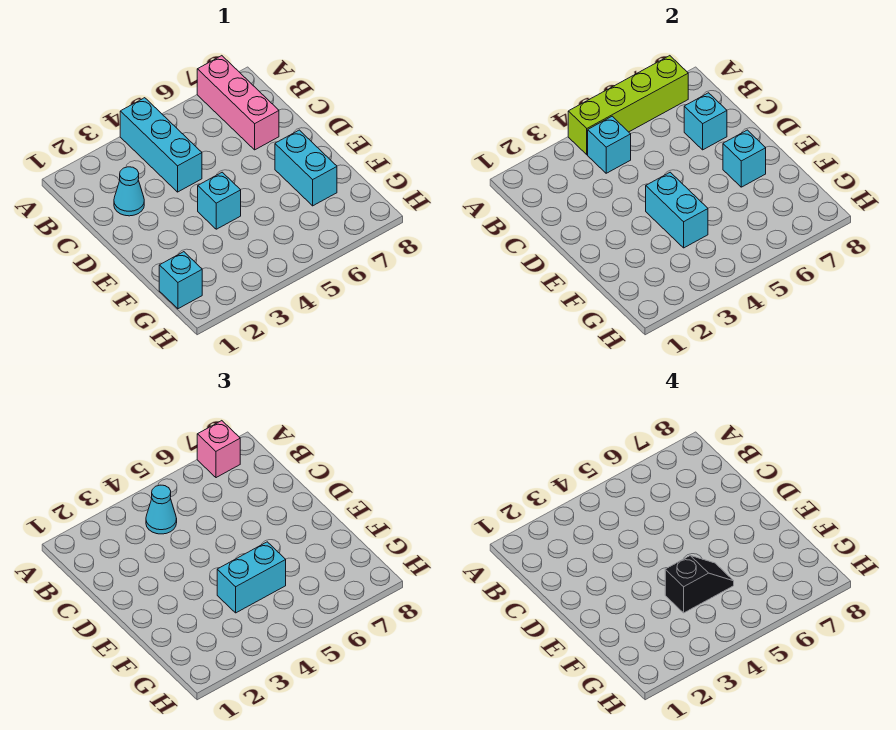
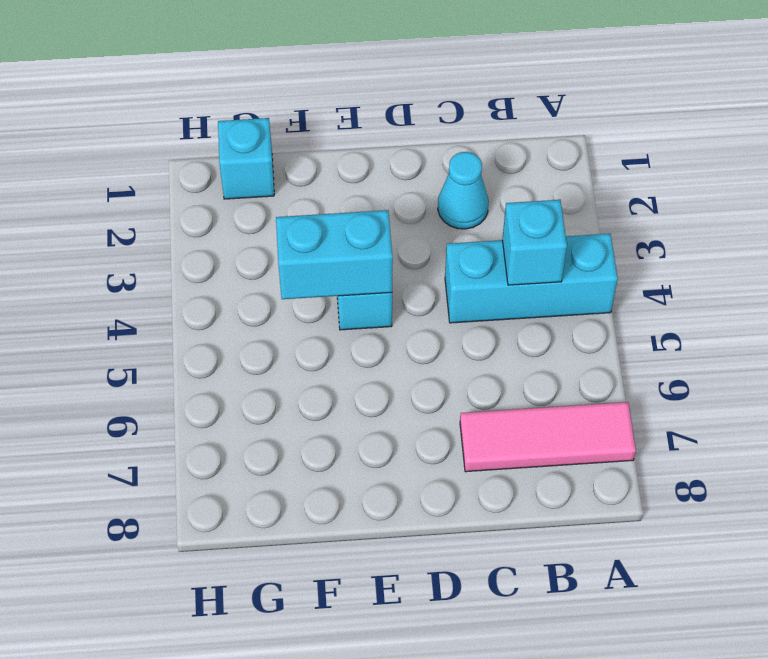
pink 1x3 tile [460,402,636,472] -> pink 1x3 brick [197,56,279,150]
none -> cyan 1x2 brick [275,130,337,206]
none -> lime 1x4 brick [568,56,688,155]
none -> cyan 1x1 brick [684,93,727,150]

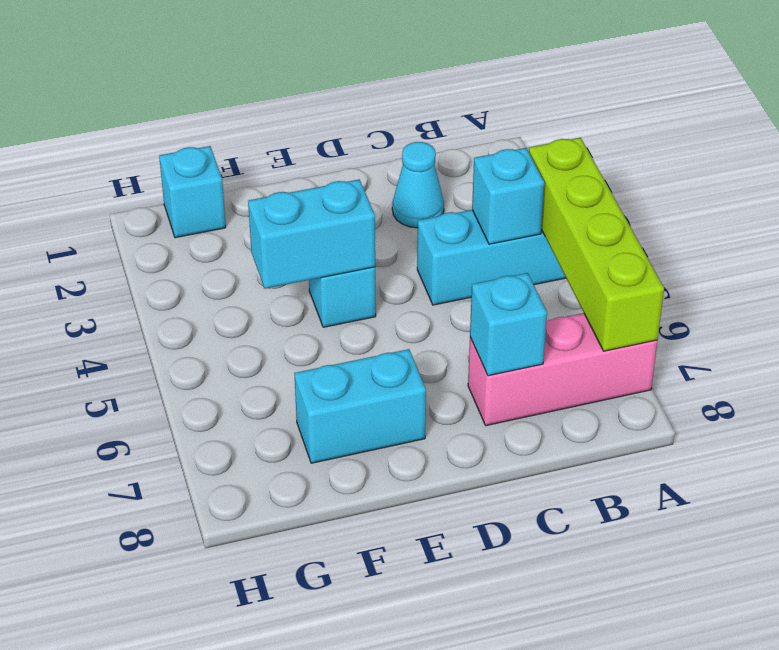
none -> cyan 1x1 brick [723,130,766,187]
none -> pink 1x1 brick [197,421,240,478]
none -> cyan 1x1 cone [146,485,177,534]

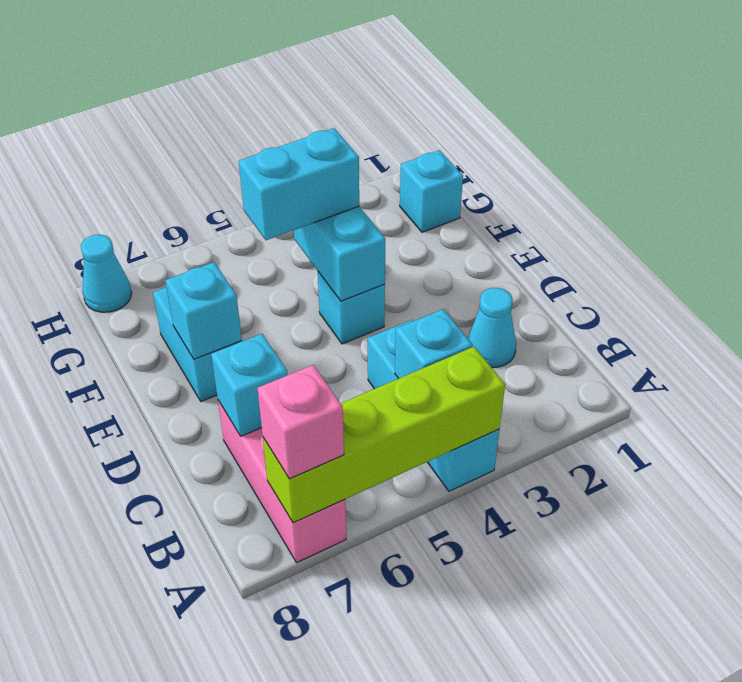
cyan 1x1 cone [81,235,132,312] -> cyan 1x1 cone moved to [146,485,177,534]
none -> black 1x2 slope [665,556,734,613]

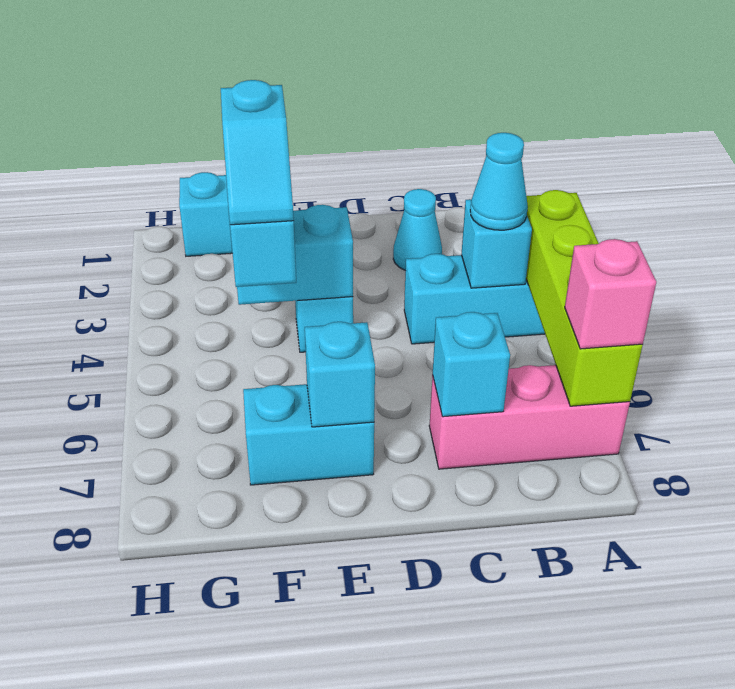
cyan 1x2 slope [221,80,294,225] -> black 1x2 slope [665,556,734,613]

